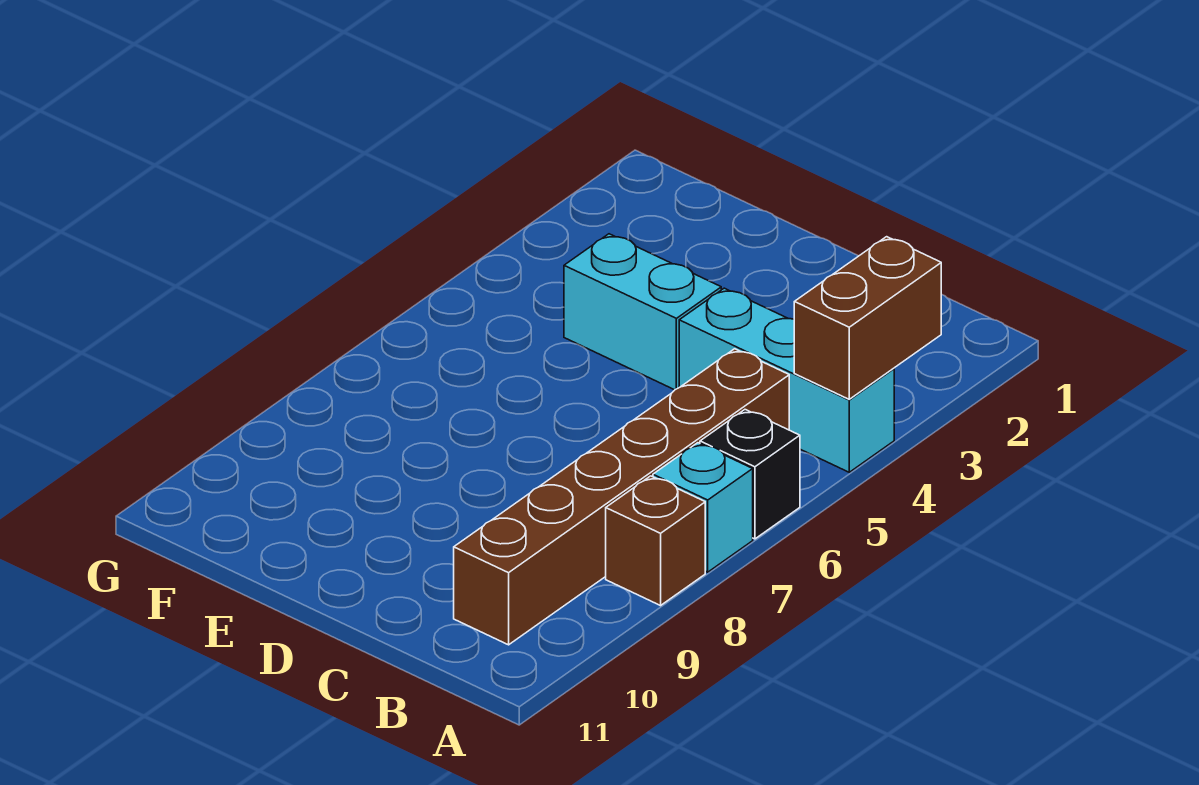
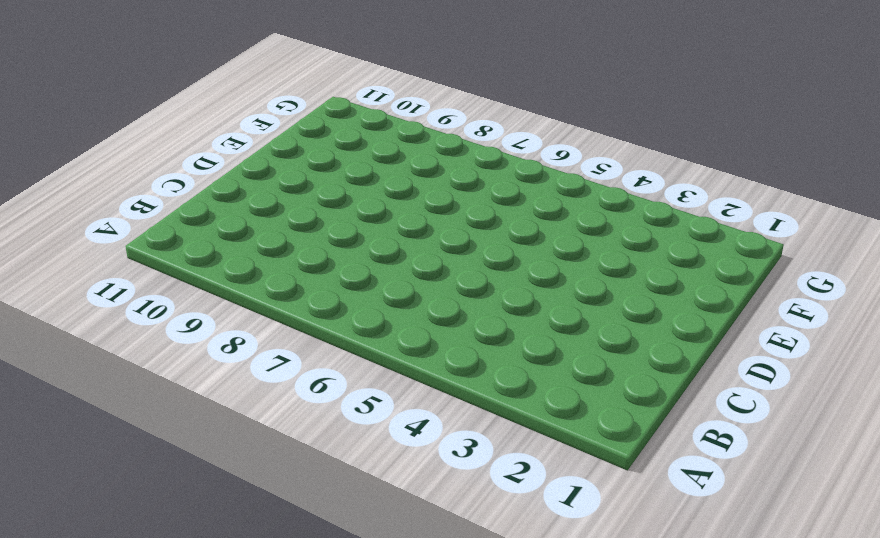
none -> cyan 1x3 brick [679,288,894,472]
none -> black 1x1 brick [700,410,800,539]

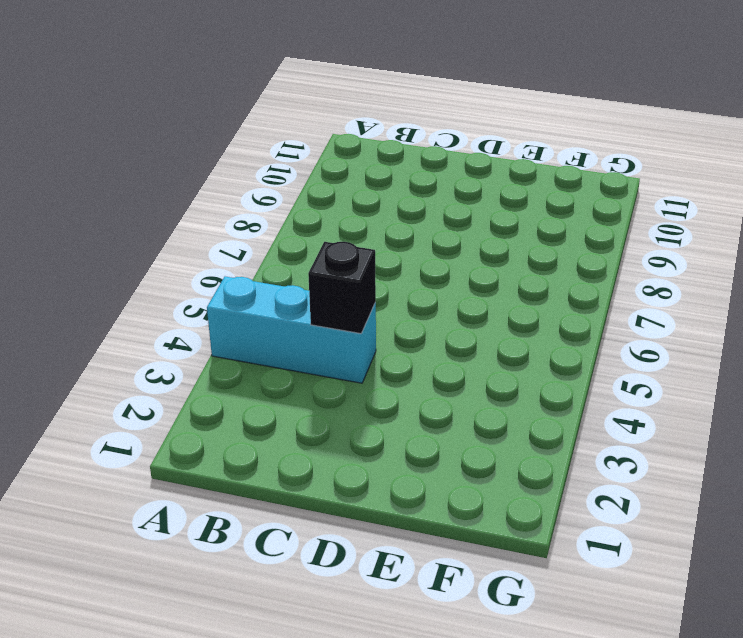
black 1x1 brick [308,242,376,334] -> black 1x1 brick moved to [700,410,800,539]
none -> cyan 1x1 brick [653,443,753,572]
none -> brown 1x1 brick [606,476,705,606]

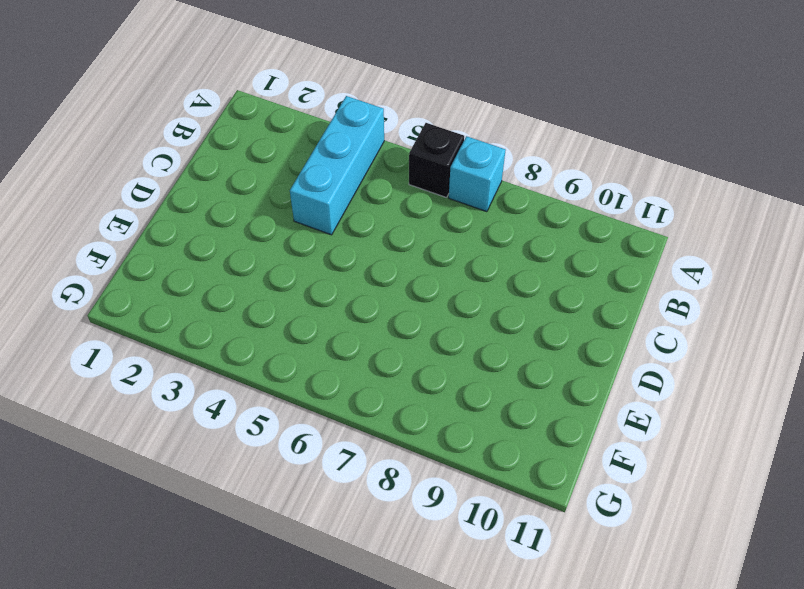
none -> brown 1x1 brick [606,476,705,606]
none -> brown 1x6 brick [454,349,789,645]

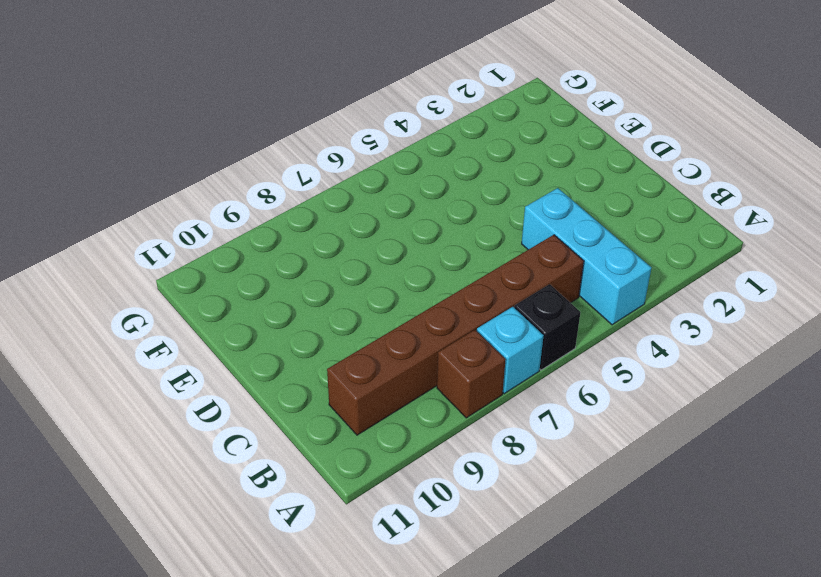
none -> cyan 1x2 brick [564,234,721,390]
none -> brown 1x2 brick [794,237,941,399]

